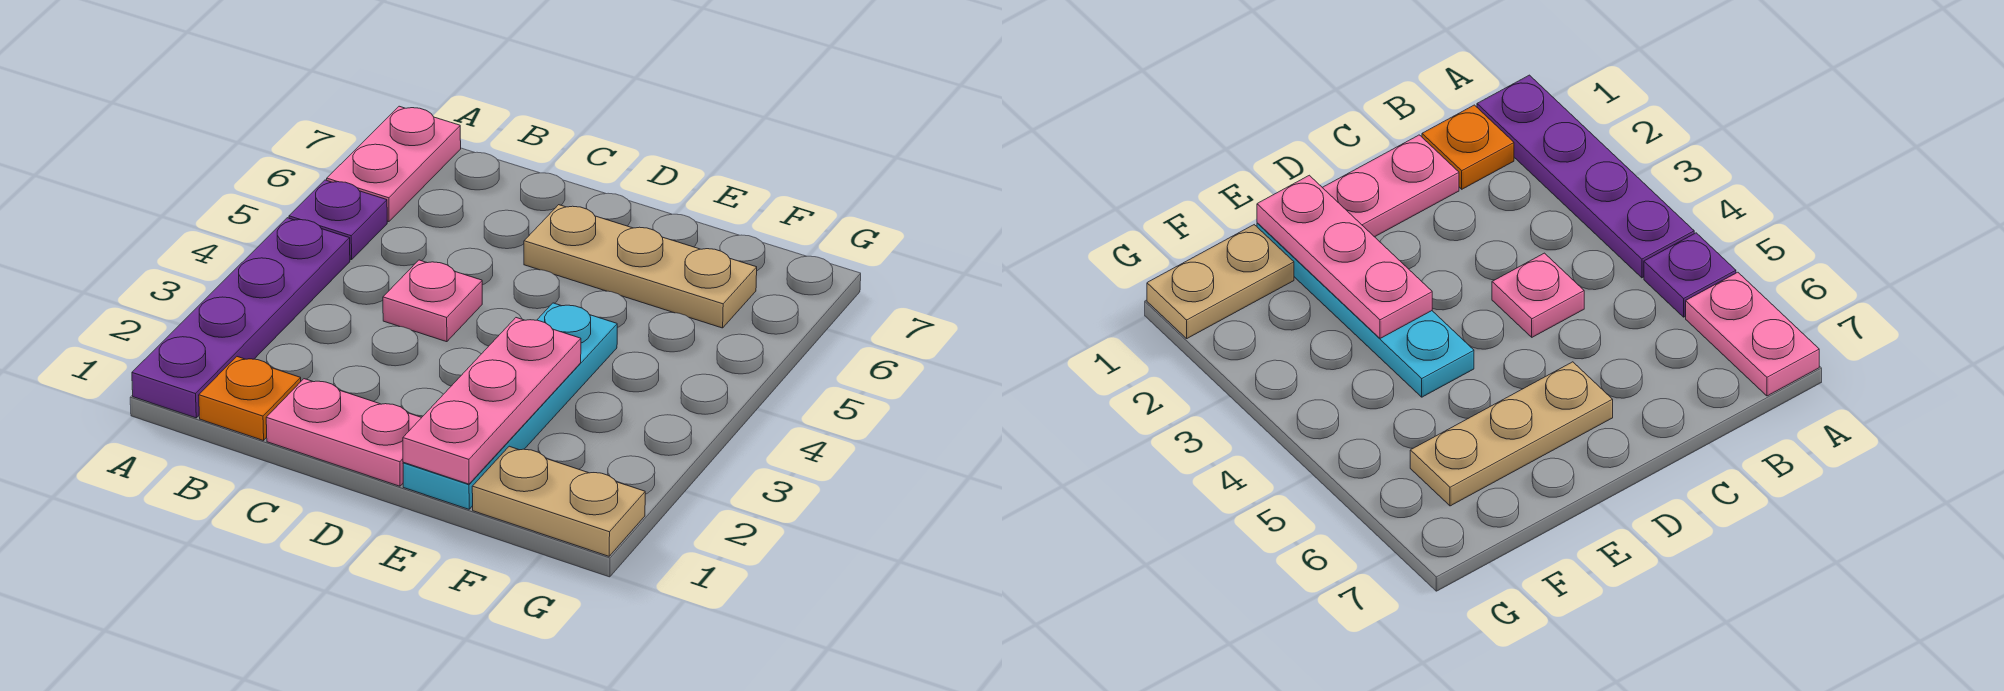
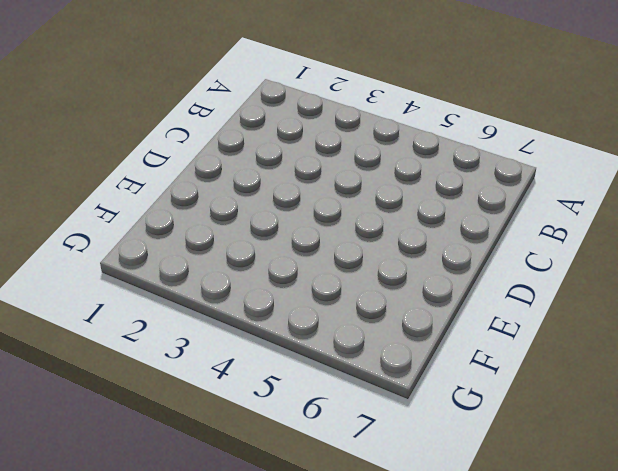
none -> purple 1x4 plate [132,218,350,418]
none -> purple 1x1 plate [289,180,387,260]

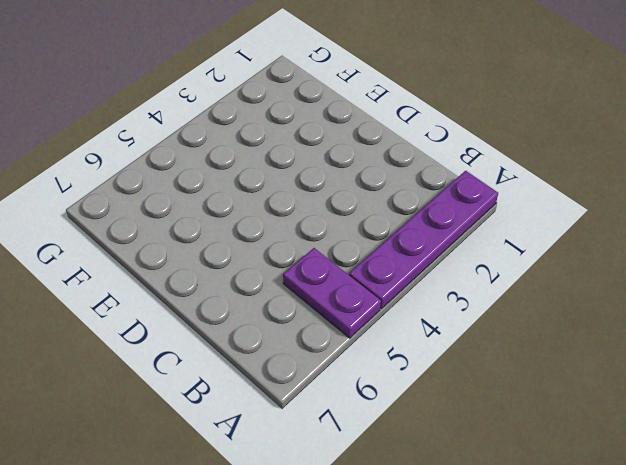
purple 1x2 plate [283,248,381,338] -> purple 1x1 plate [289,180,387,260]
none -> pink 1x2 plate [327,106,461,222]
none -> orange 1x1 plate [199,357,301,441]

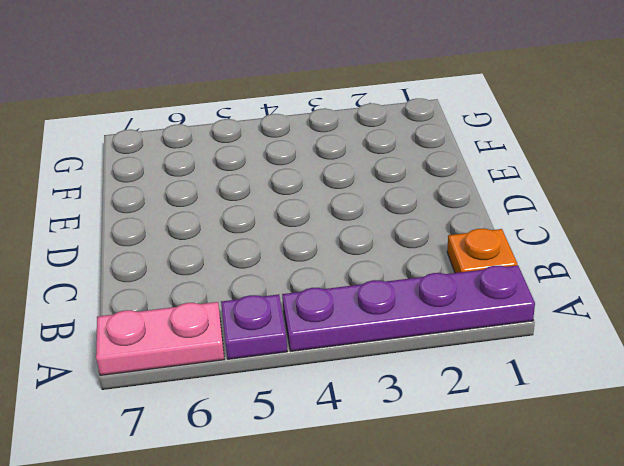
none -> pink 1x2 plate [266,379,422,486]
none -> pink 1x1 plate [383,260,482,342]

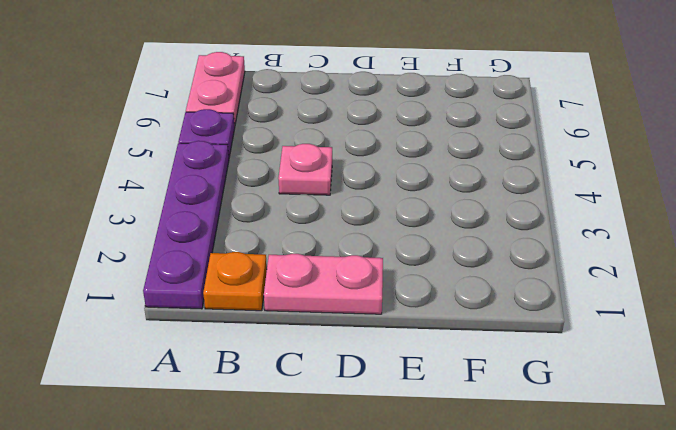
none -> tan 1x3 plate [524,205,757,328]
none -> cyan 1x4 plate [403,303,617,509]

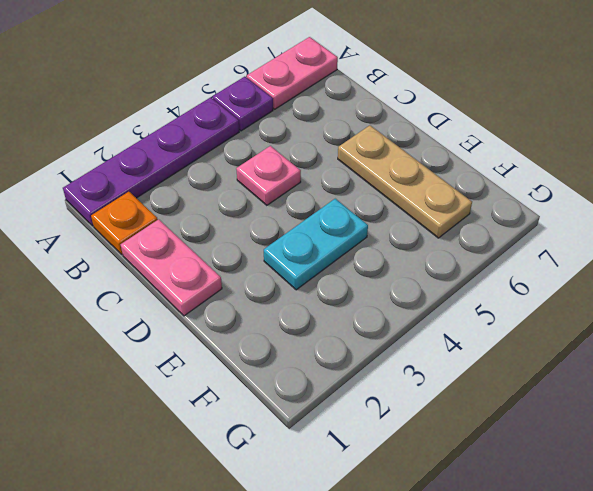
cyan 1x2 plate [264,199,368,290] -> cyan 1x4 plate [403,303,617,509]
none -> tan 1x2 plate [472,446,645,556]
none -> pink 1x3 plate [403,318,581,484]

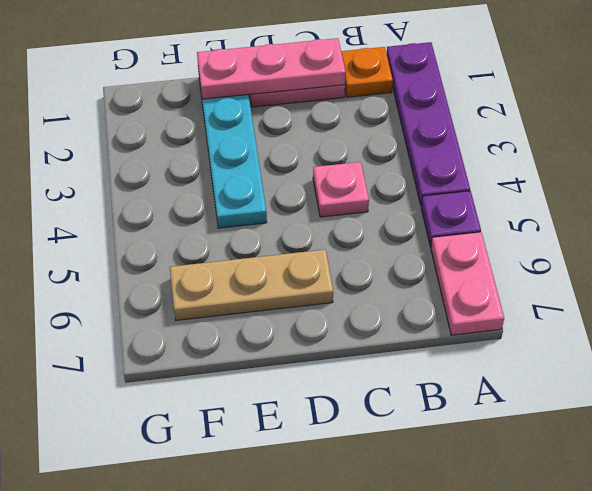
pink 1x3 plate [197,38,346,99] -> pink 1x3 plate turned to [403,318,581,484]
none -> tan 1x2 plate [472,446,645,556]

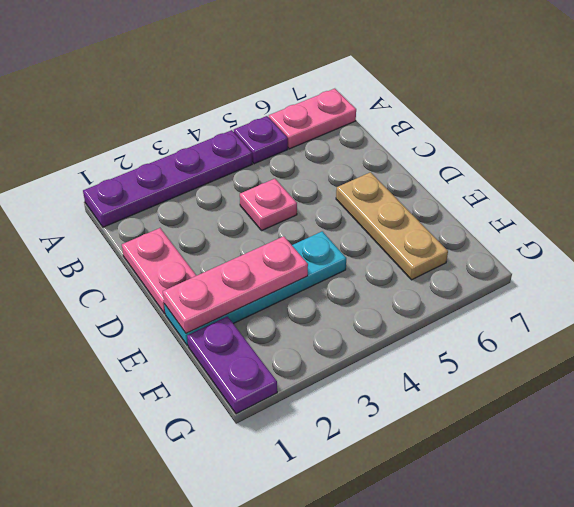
purple 1x2 plate [187,317,277,414] -> tan 1x2 plate [472,446,645,556]
none -> orange 1x1 plate [199,357,301,441]

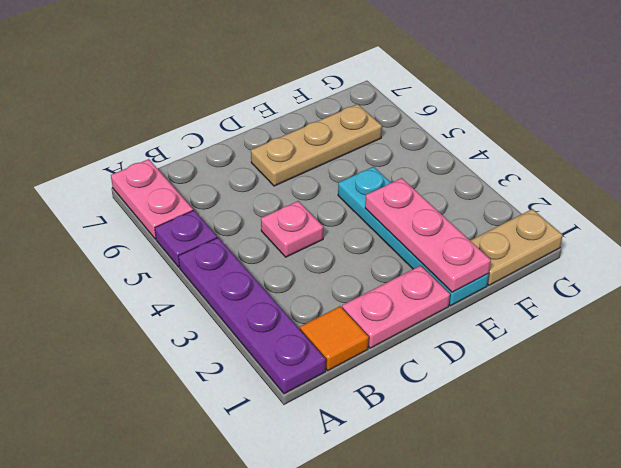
orange 1x1 tile [300,306,369,371] -> orange 1x1 plate [199,357,301,441]

